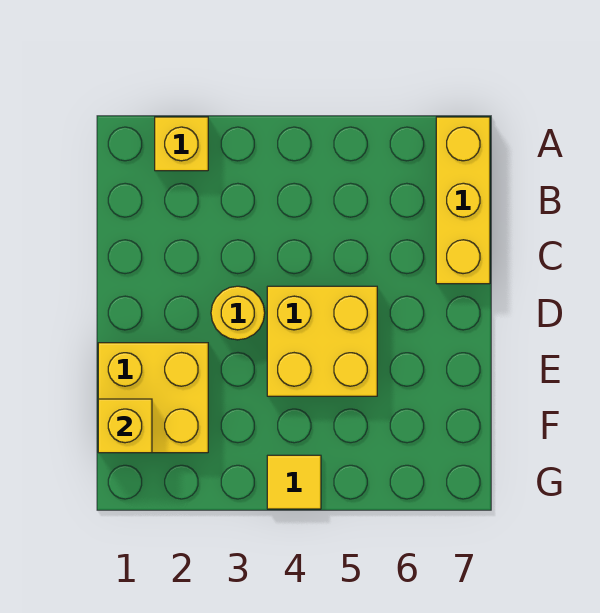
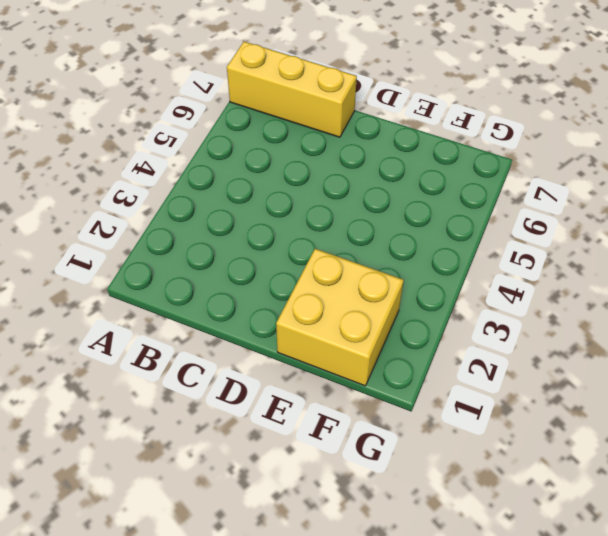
none -> yellow 1x1 brick [155,117,208,171]
none -> yellow 1x1 round brick [211,286,265,340]

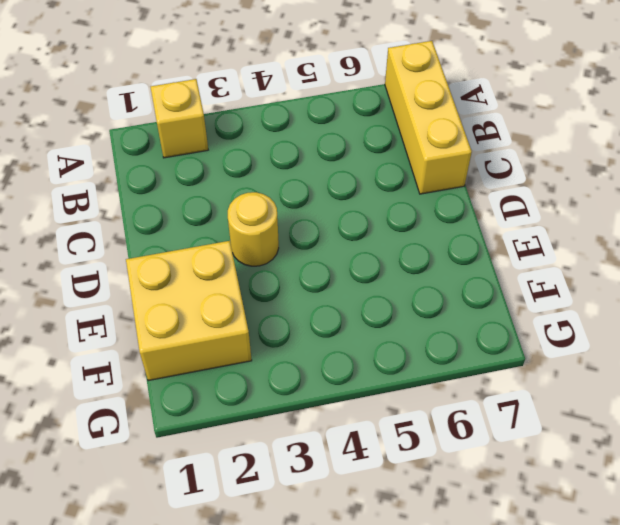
none -> yellow 2x2 brick [267,286,377,396]
none -> yellow 1x1 tile [267,455,321,509]

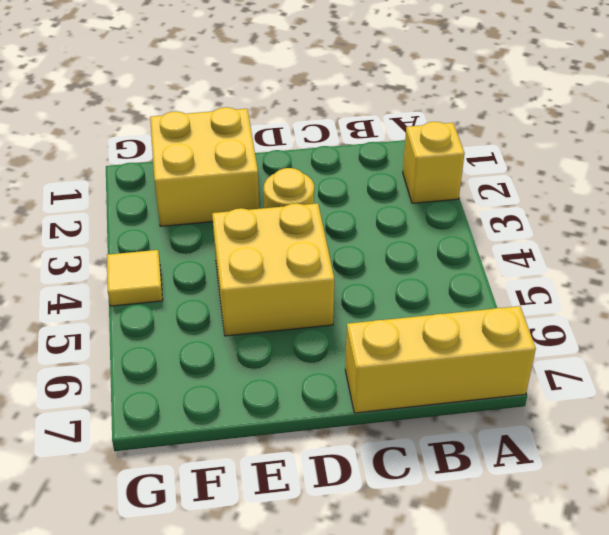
none -> yellow 1x1 brick [98,399,152,453]

